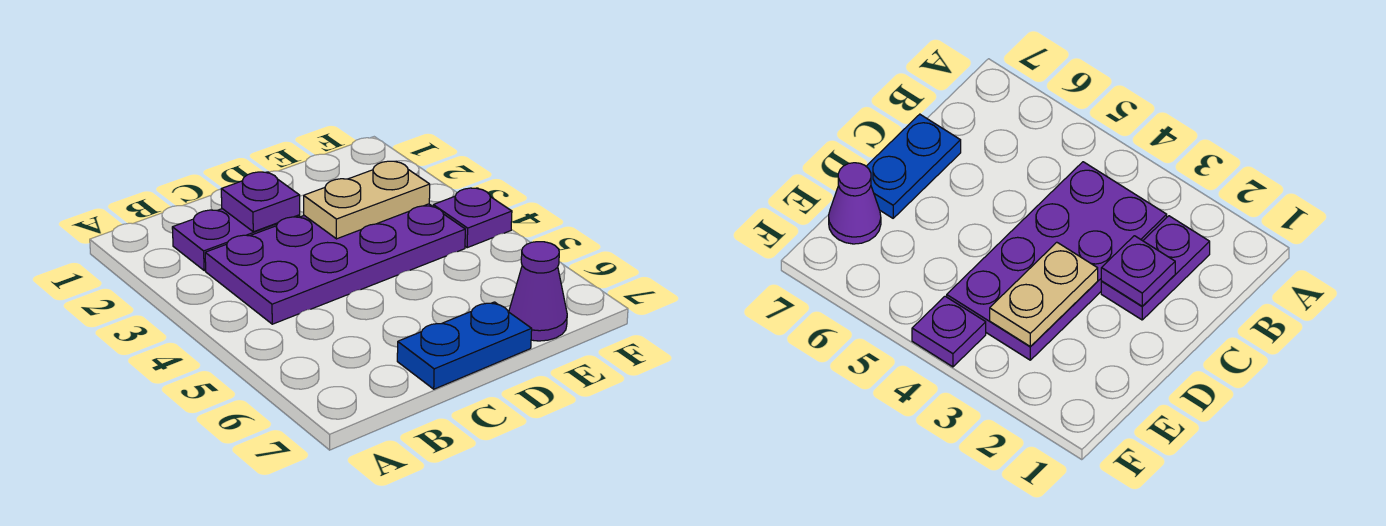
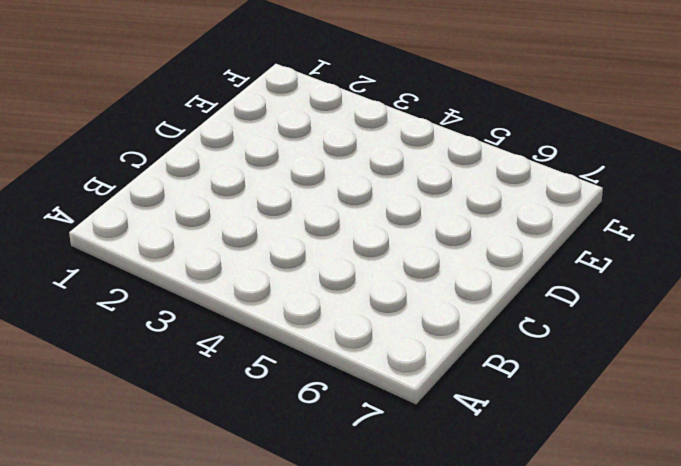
none -> purple 1x2 plate [172,209,300,271]
none -> purple 2x4 plate [205,204,465,324]

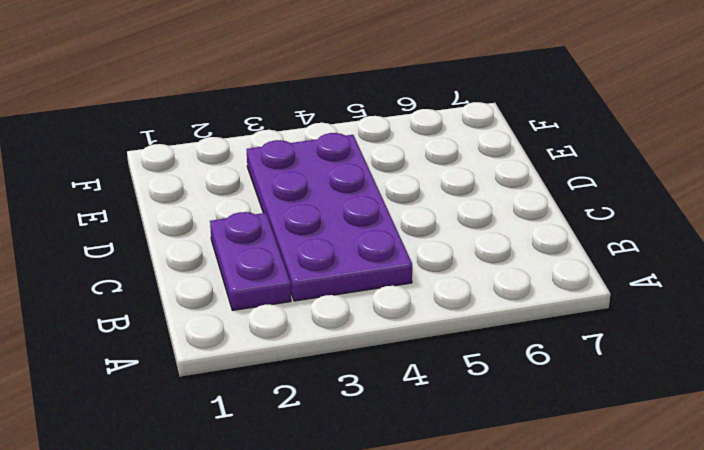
none -> blue 1x2 plate [397,302,532,389]
none -> purple 1x1 cone [509,242,567,341]

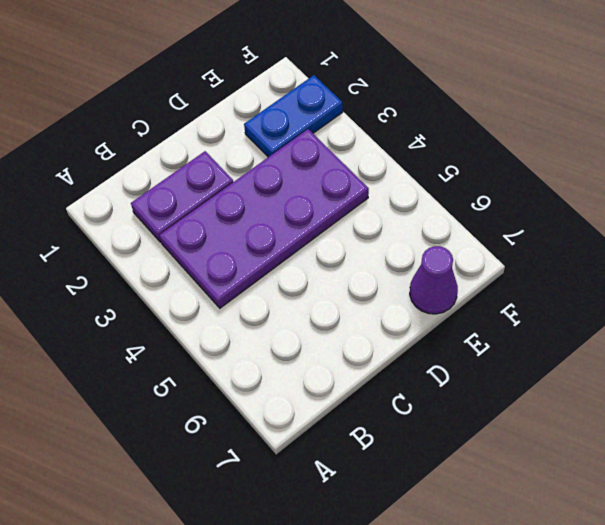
blue 1x2 plate [244,75,343,157] -> blue 1x2 plate moved to [397,302,532,389]
none -> purple 1x1 plate [433,188,512,248]
none -> purple 1x1 plate [221,172,300,232]

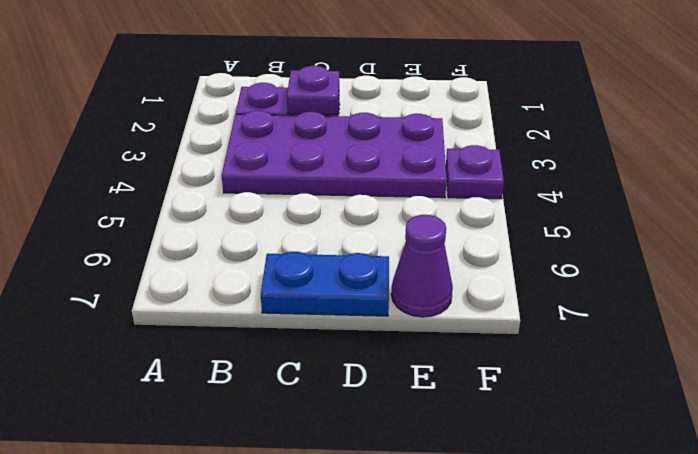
none -> tan 1x2 plate [304,161,430,239]

